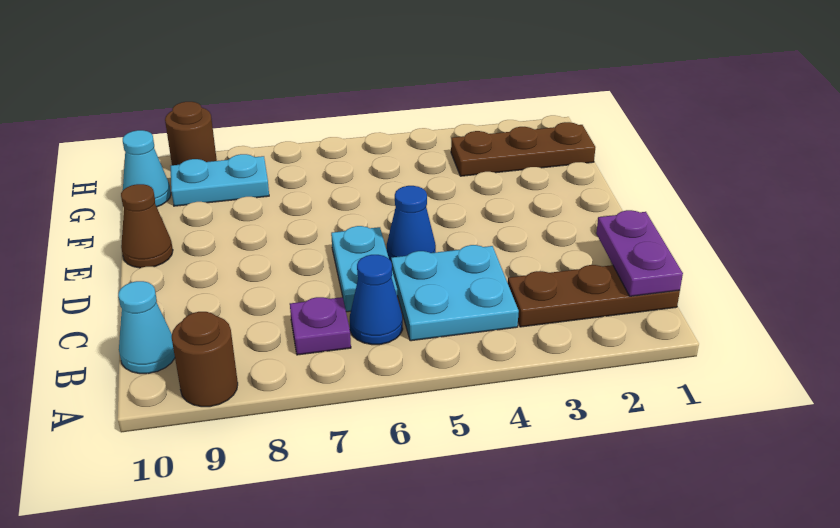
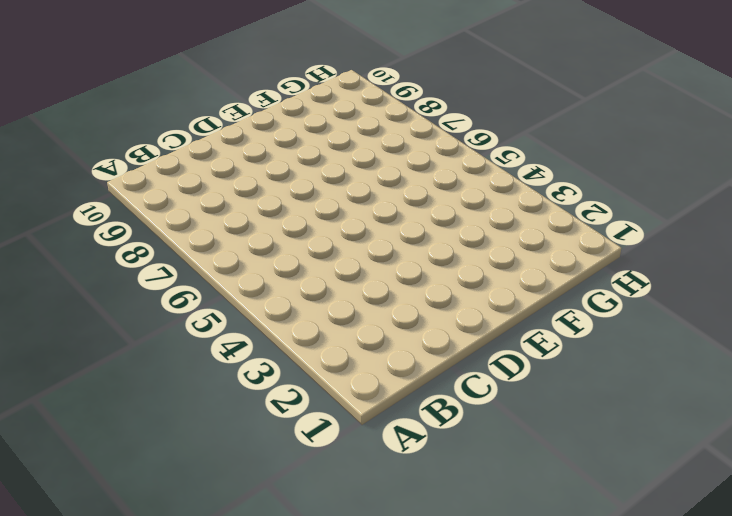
none -> brown 1x1 round brick [172,312,238,407]
none -> brown 1x3 plate [508,265,680,327]
none -> cyan 2x2 plate [391,245,519,341]

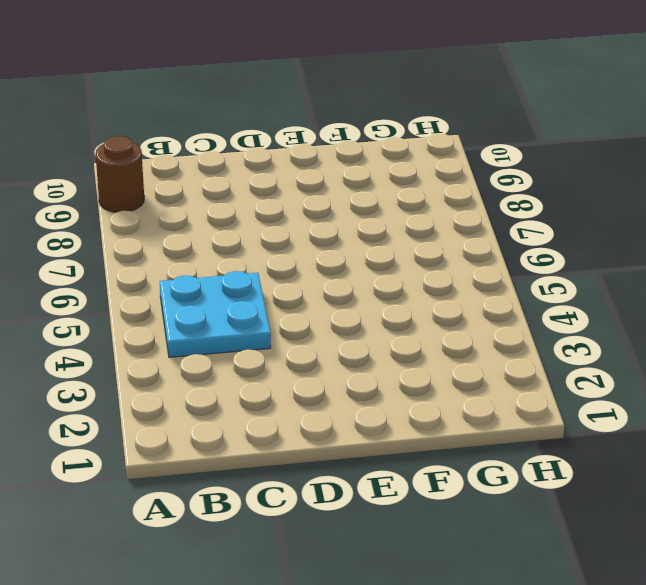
none -> brown 1x3 plate [508,265,680,327]
none -> blue 1x1 cone [350,255,403,345]
none -> purple 1x1 plate [290,297,351,355]

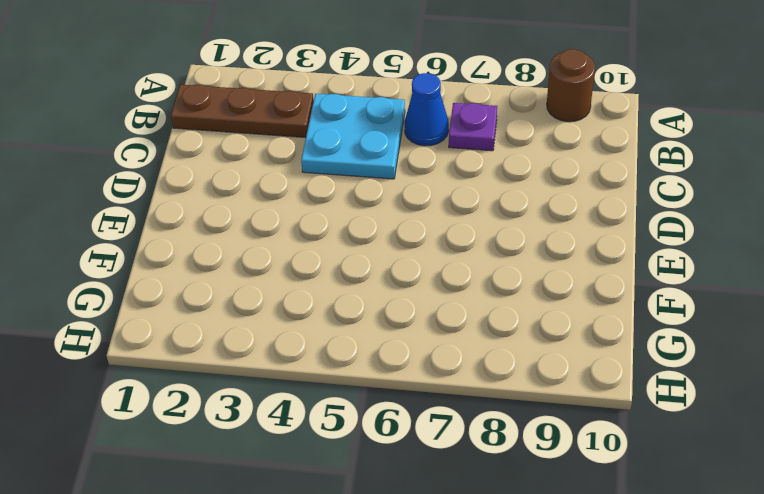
none -> cyan 1x1 cone [118,281,175,374]
none -> cyan 1x2 plate [331,226,397,312]
none -> blue 1x1 cone [387,186,436,261]

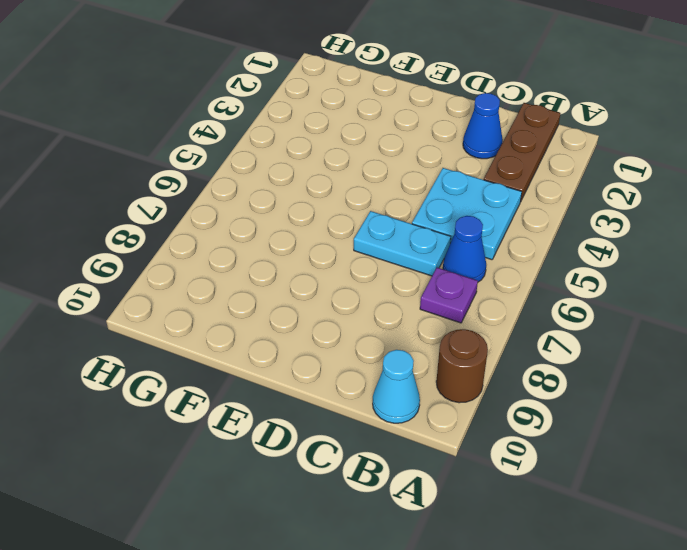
blue 1x1 cone [463,93,503,159] -> blue 1x1 cone moved to [387,186,436,261]
none -> brown 1x1 cone [121,184,173,268]
none -> brown 1x3 plate [451,122,595,176]
none -> cyan 1x2 plate [170,154,269,206]

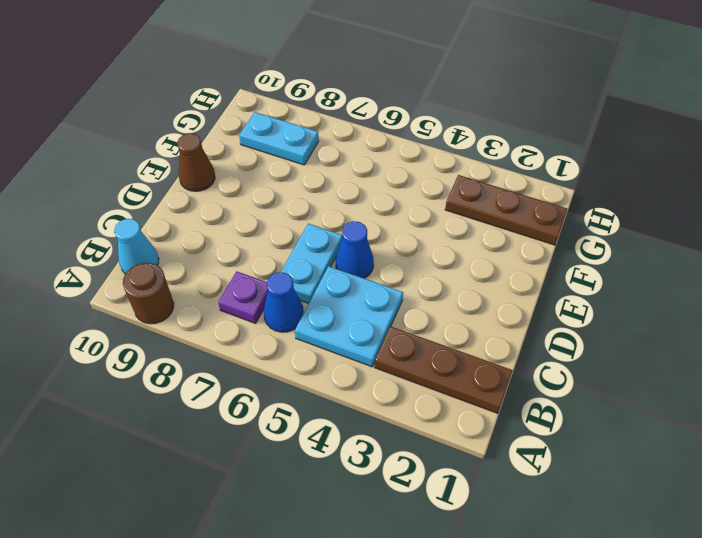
none -> cyan 1x1 cone [123,130,171,207]
none -> brown 1x1 round brick [165,102,217,165]
none -> purple 1x2 plate [596,210,683,296]

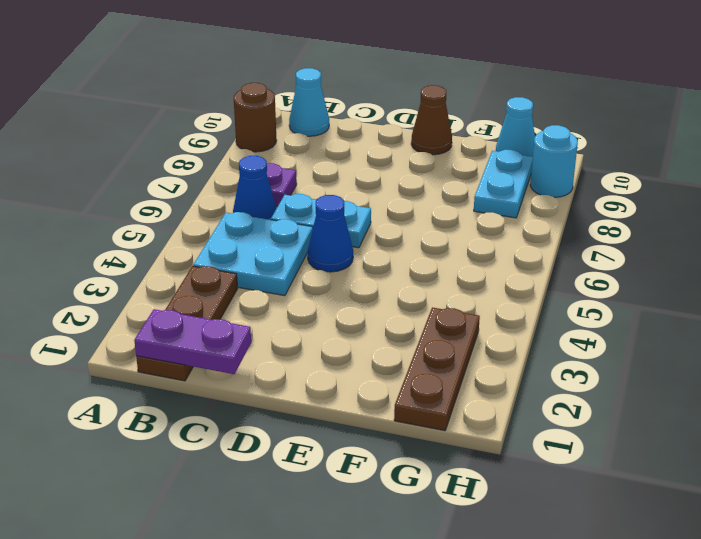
cyan 1x1 round brick [530,125,578,197] -> brown 1x1 round brick [165,102,217,165]

